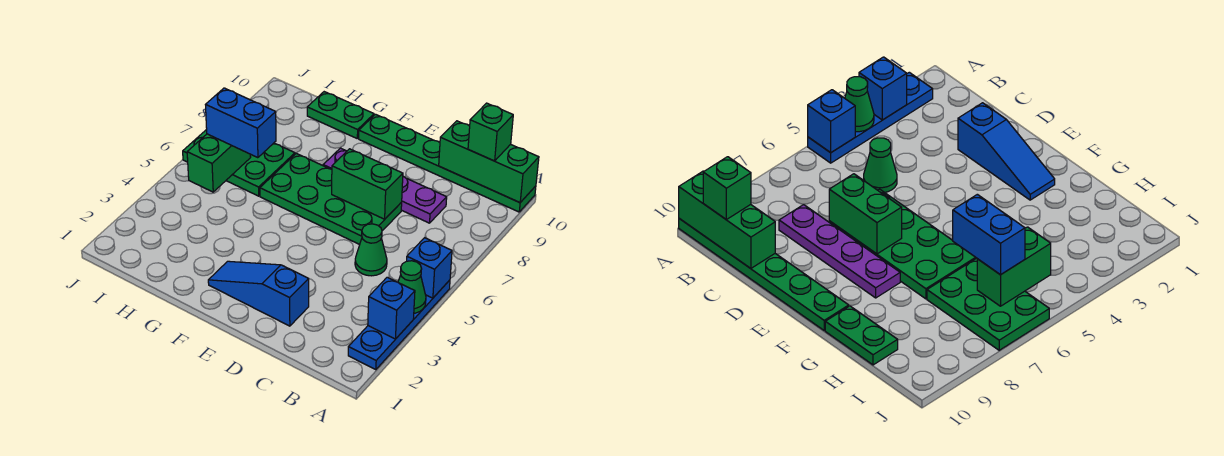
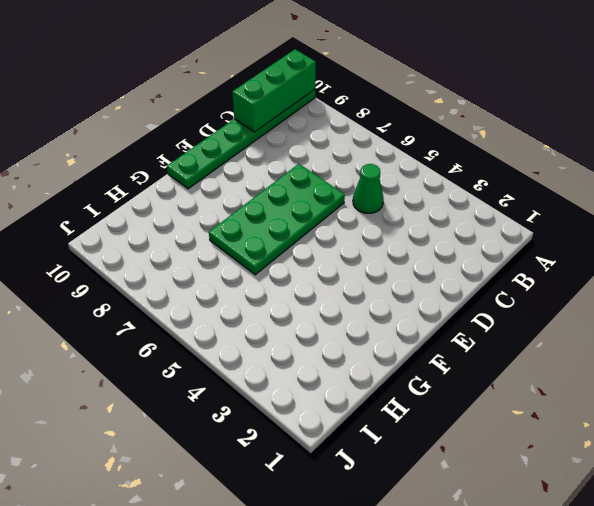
none -> blue 1x4 plate [348,280,450,370]
none -> purple 1x4 plate [323,148,447,223]
none -> blue 1x3 slope [208,261,309,326]

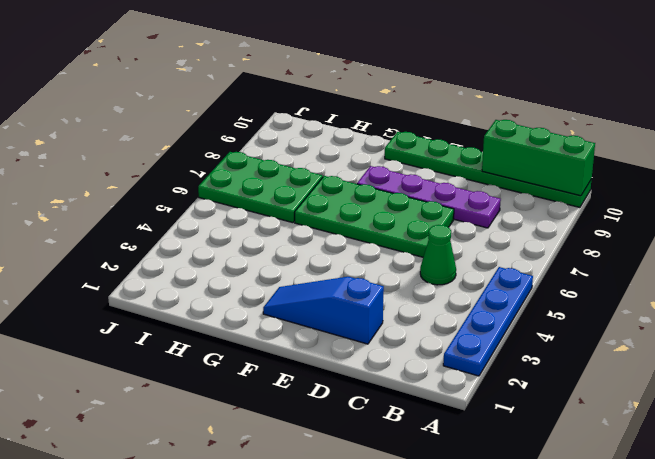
none -> green 1x2 plate [307,92,374,138]
none -> blue 1x1 brick [368,277,415,339]
none -> green 1x1 cone [398,261,426,313]

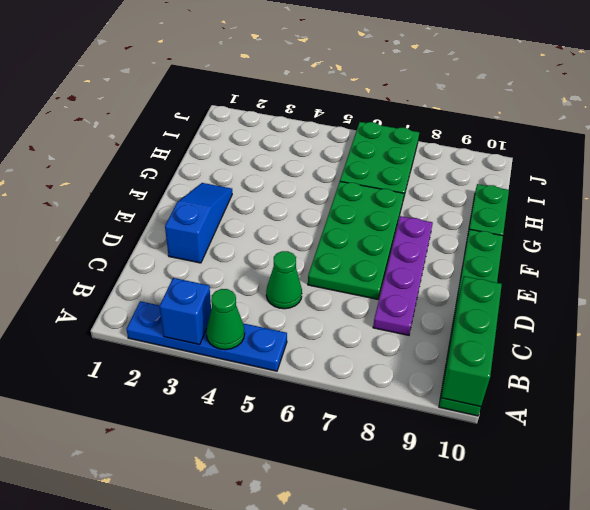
none -> blue 1x1 brick [407,238,452,298]
none -> green 1x2 brick [332,149,403,219]
none -> green 1x2 brick [187,134,251,192]

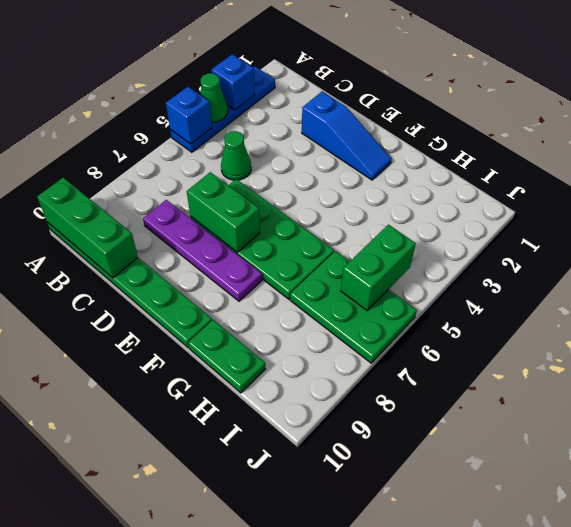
none -> green 1x1 brick [468,103,513,161]
none -> blue 1x2 brick [206,88,276,158]

